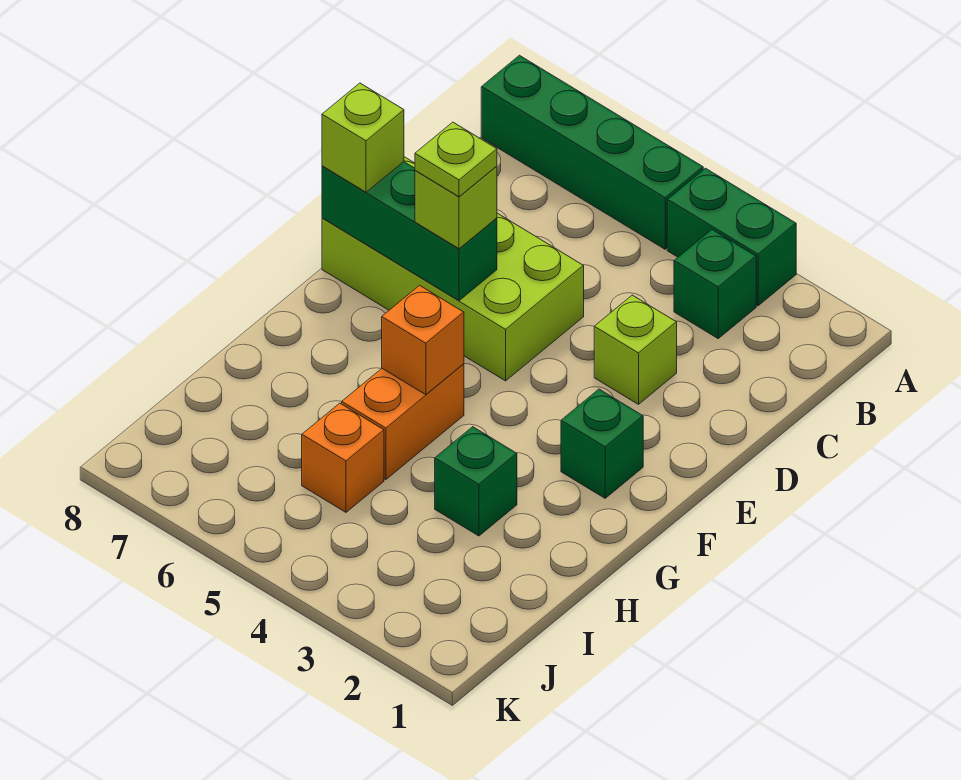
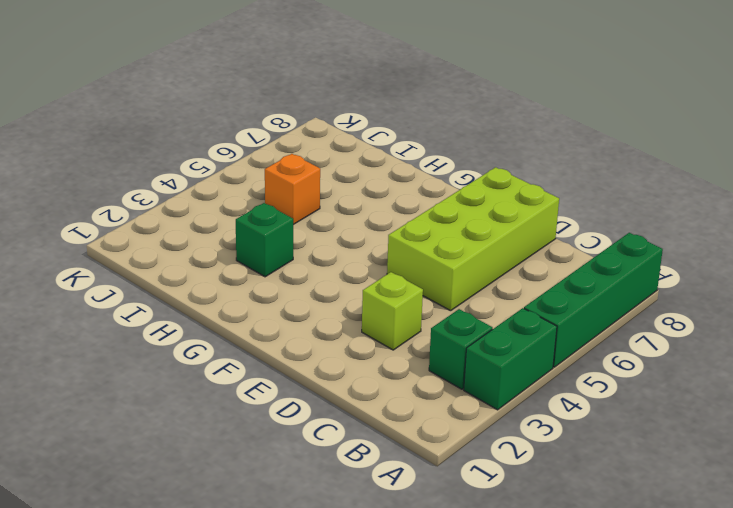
none -> green 1x1 brick [561,389,643,498]
none -> orange 1x2 brick [342,364,464,479]
none -> green 1x3 brick [322,162,497,301]

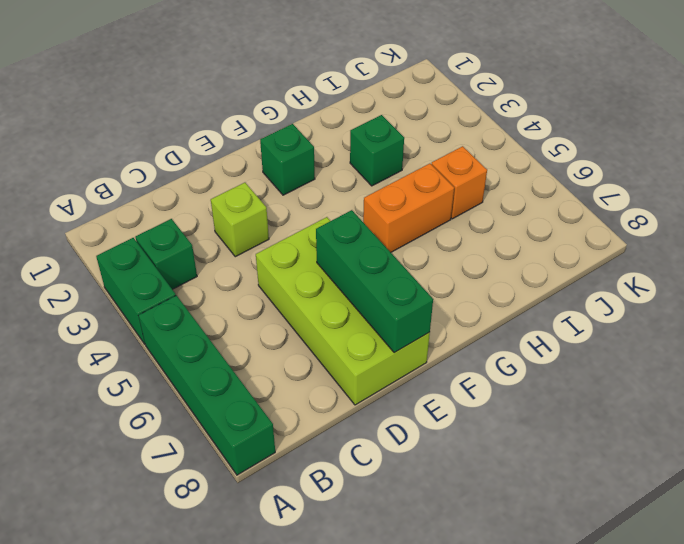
none -> orange 1x1 brick [382,285,464,395]
none -> lime 1x1 brick [415,166,497,249]
none -> lime 1x1 brick [322,83,404,192]

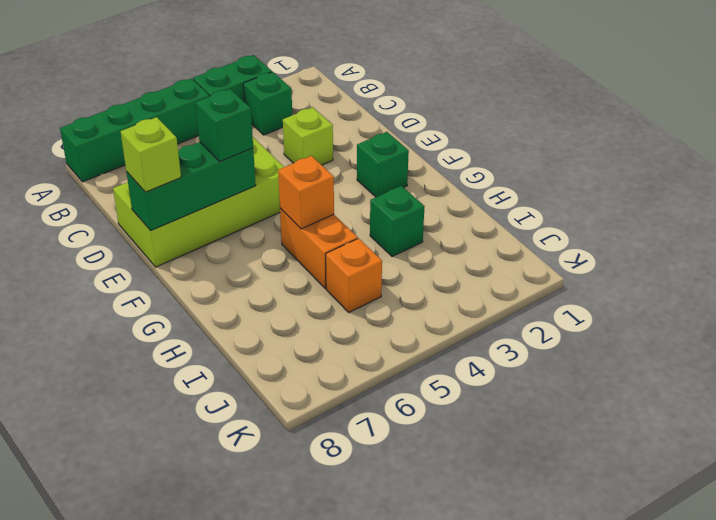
green 1x1 brick [196,89,253,162] -> lime 1x1 brick [415,166,497,249]
none -> lime 1x1 plate [415,122,497,197]

